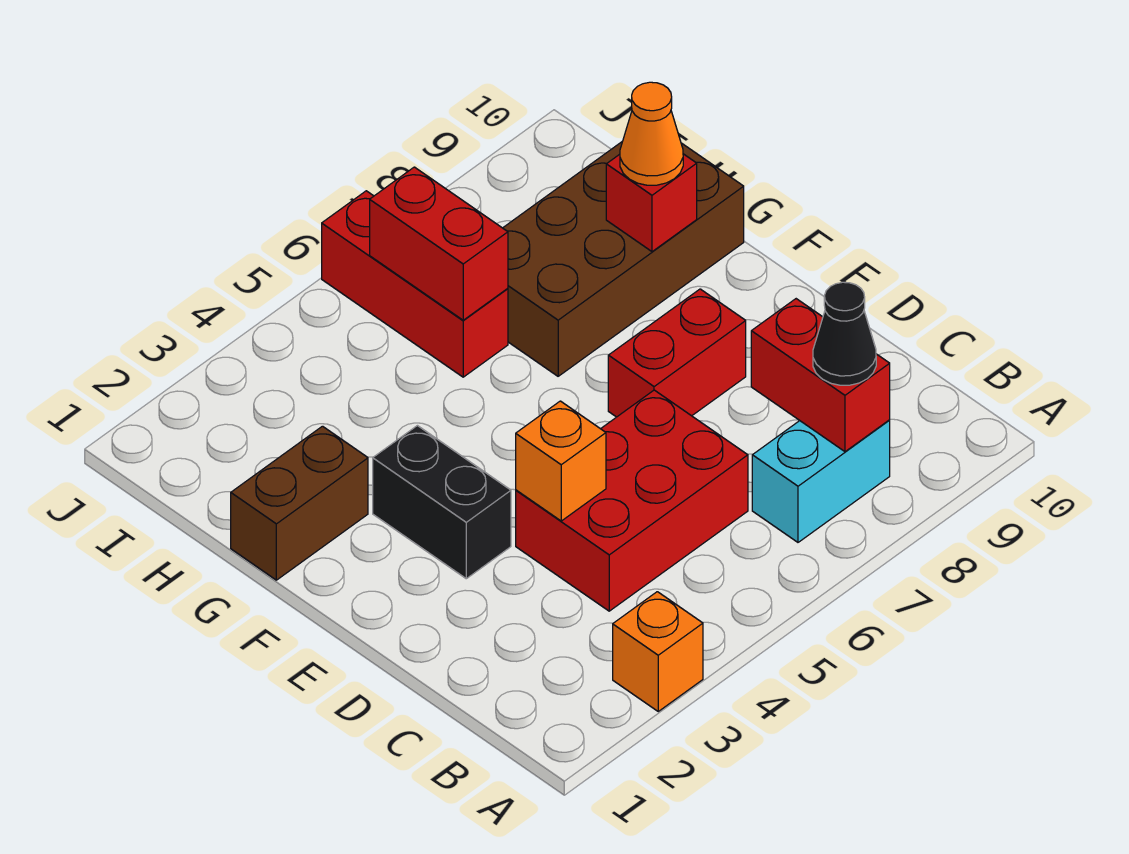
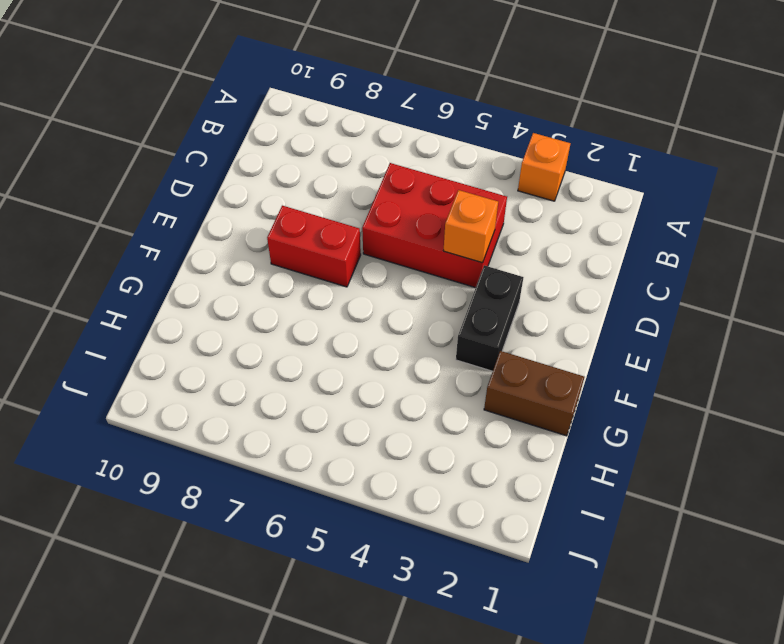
none -> cyan 1x2 brick [752,420,890,542]
none -> brown 2x4 brick [503,142,744,376]
none -> red 1x3 brick [322,191,508,377]

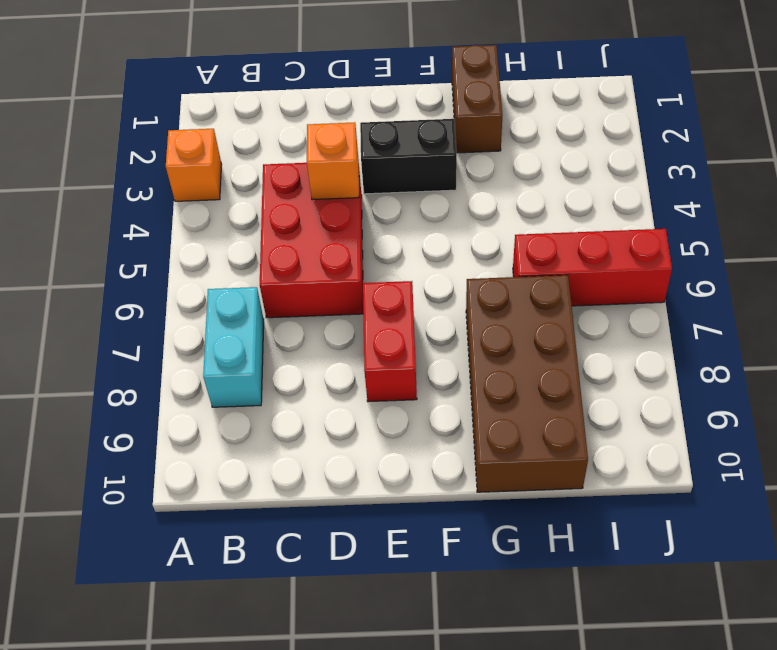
none -> red 1x2 brick [751,299,890,452]
none -> red 1x1 brick [606,154,697,252]
none -> red 1x2 brick [370,167,508,320]

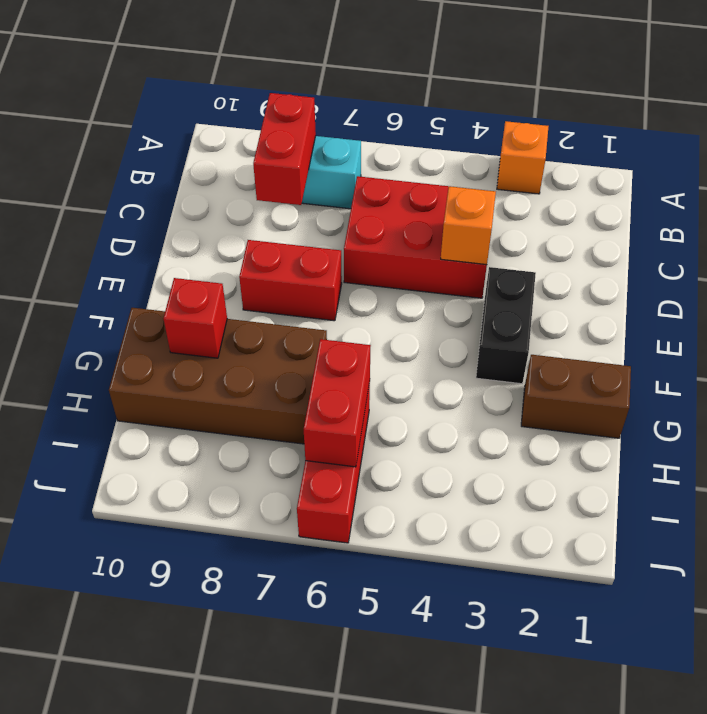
none -> black 1x1 cone [813,282,876,385]
none -> orange 1x1 cone [620,82,683,185]

